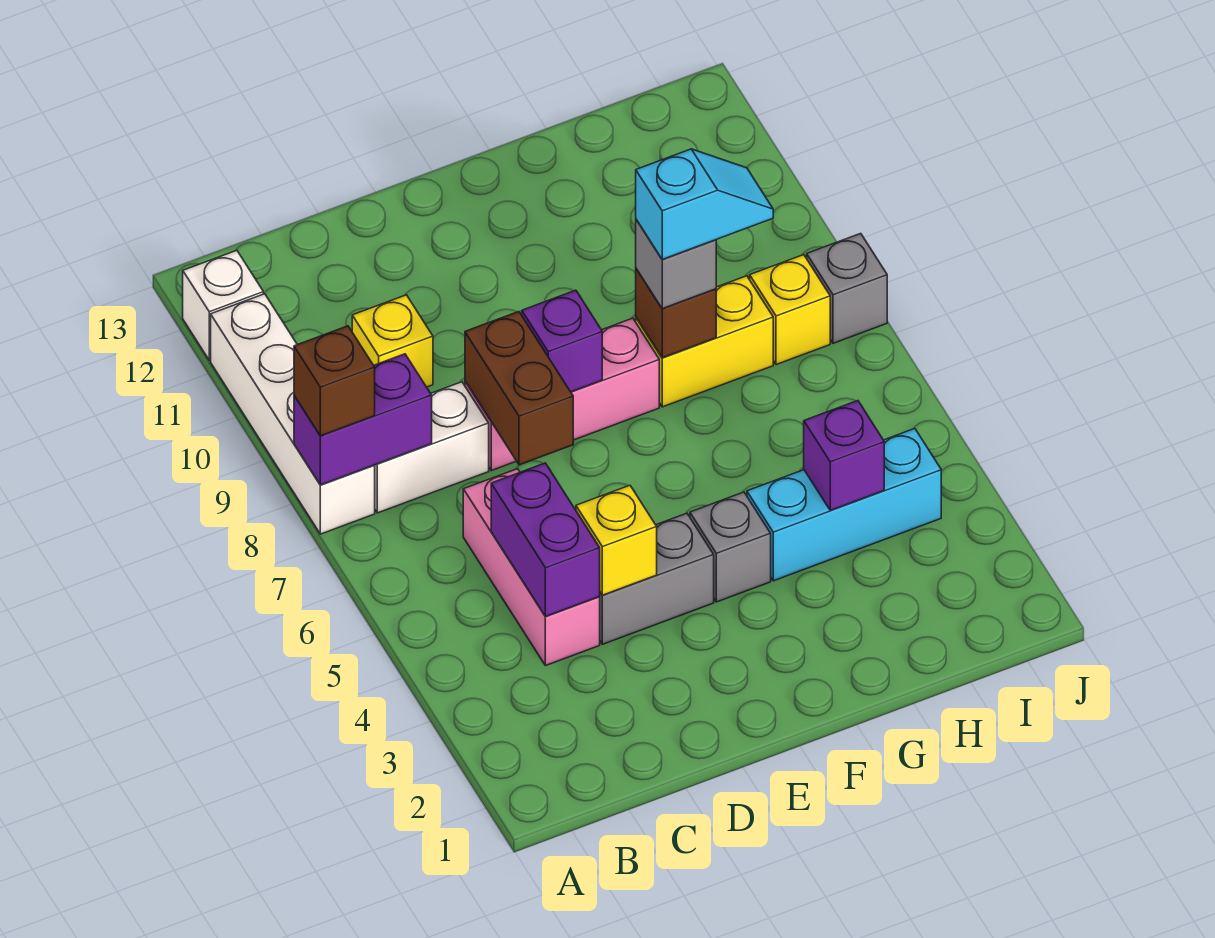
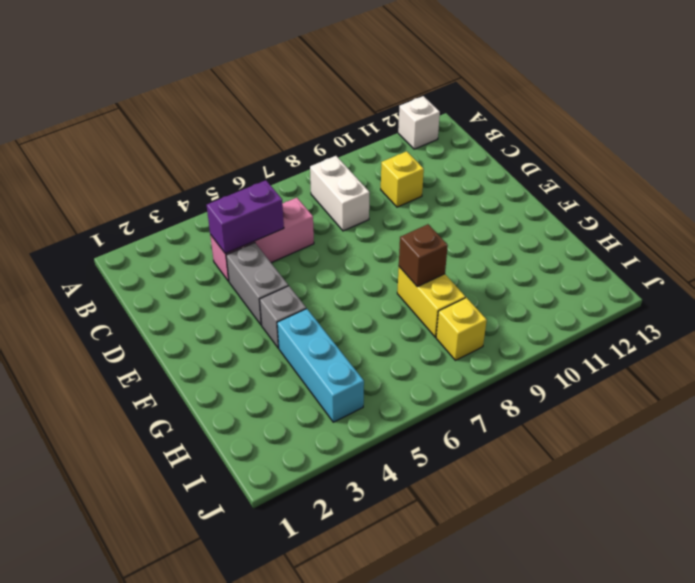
none -> white 1x4 brick [211,294,375,534]
none -> pink 1x3 brick [465,318,659,471]
none -> grey 1x1 brick [807,233,887,343]

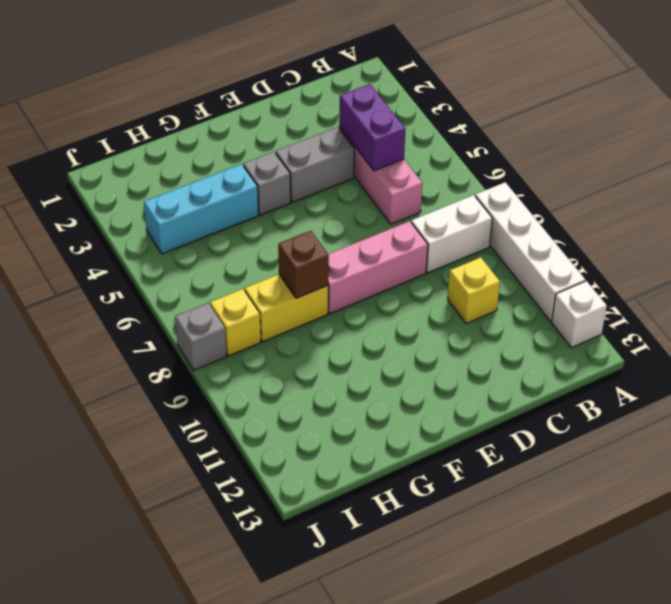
none -> purple 1x2 brick [294,354,432,485]
none -> yellow 1x1 brick [576,485,657,595]
none -> brown 1x2 brick [465,312,573,465]

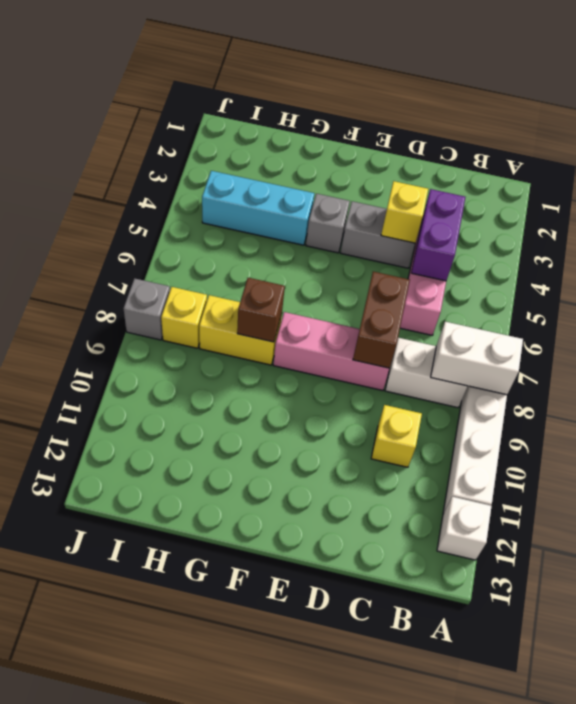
white 1x2 brick [431,322,523,395] -> purple 1x2 brick [294,354,432,485]
none -> purple 1x1 brick [522,290,602,392]
none -> purple 1x1 brick [804,401,884,510]
none -> brown 1x1 brick [294,326,375,436]

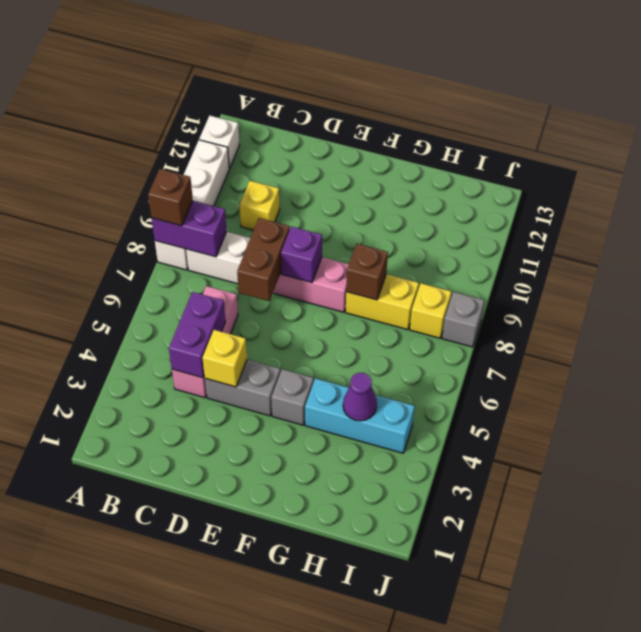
purple 1x1 cone [343,373,377,421] -> purple 1x1 brick [804,401,884,510]
none -> grey 1x1 brick [636,220,716,309]
none -> cyan 1x2 slope [636,149,773,259]

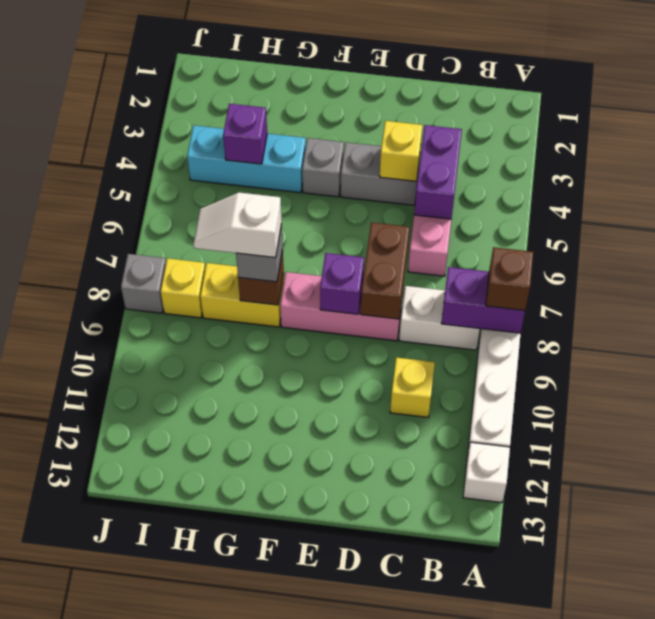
white 1x2 slope [193,193,282,258] -> cyan 1x2 slope [636,149,773,259]

